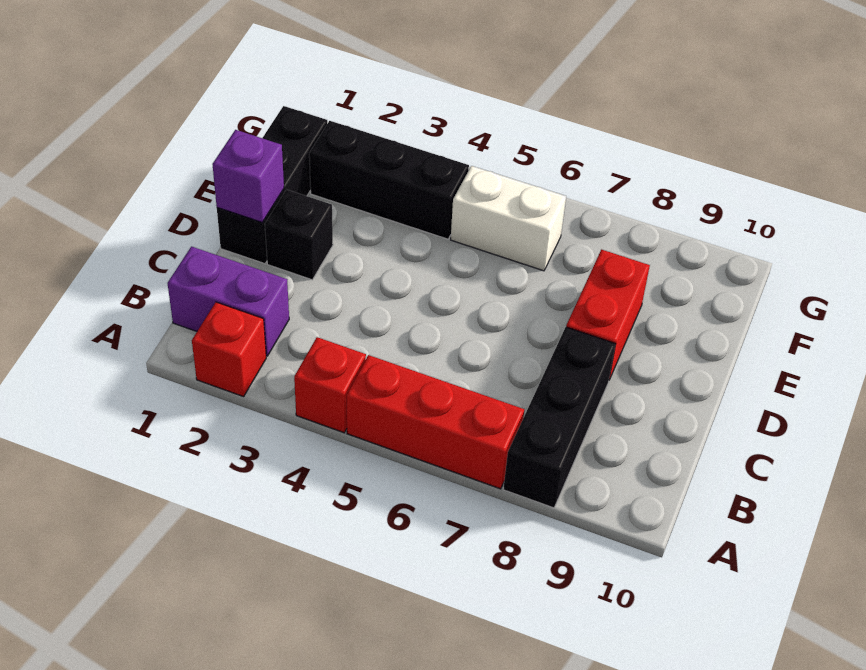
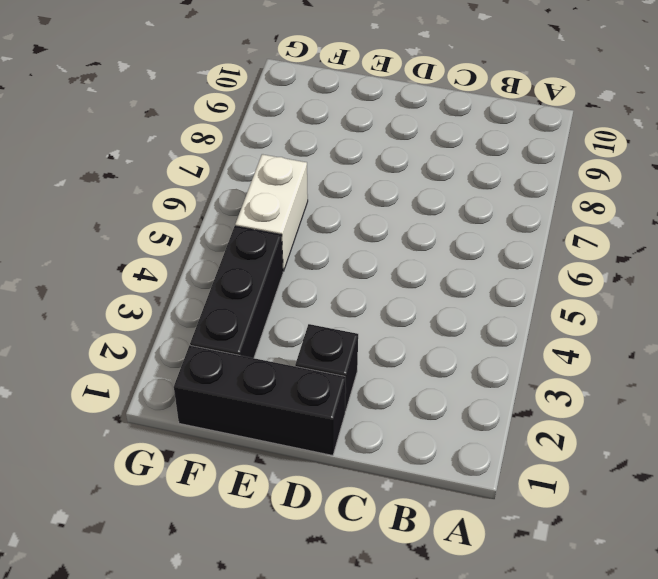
none -> red 1x1 brick [192,302,266,397]
none -> red 1x1 brick [294,337,366,433]

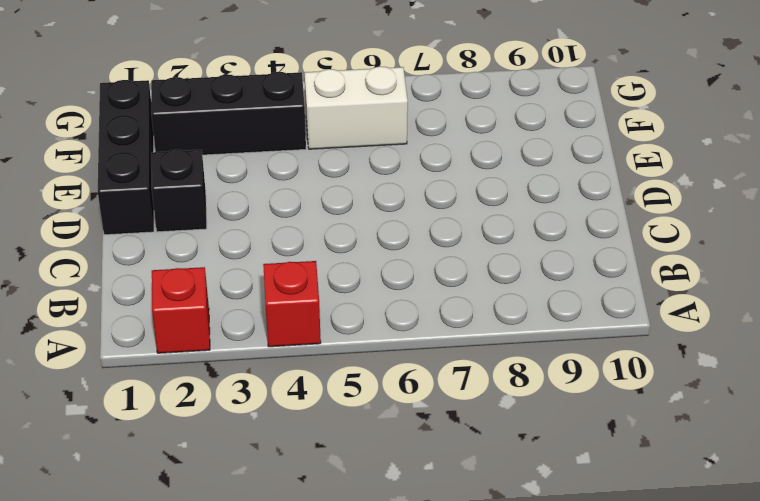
none -> red 1x3 brick [347,355,524,489]
none -> black 1x3 brick [503,327,615,508]

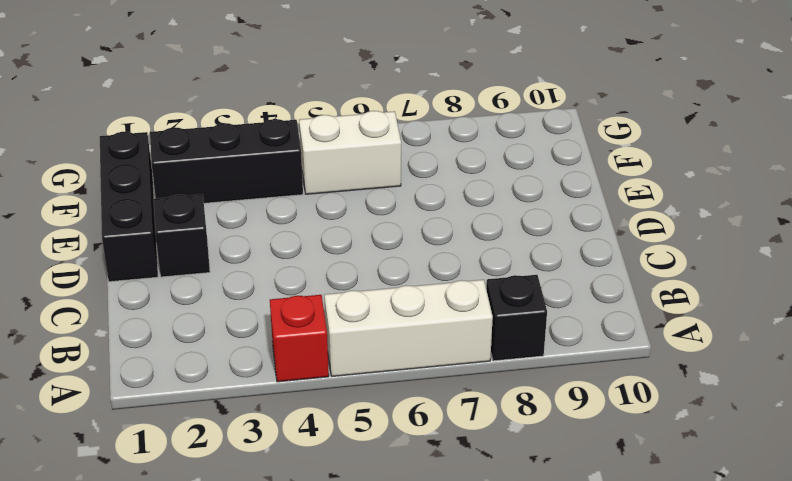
white 1x3 brick [324,280,493,376] -> red 1x3 brick [347,355,524,489]
black 1x1 brick [486,275,547,361] -> black 1x3 brick [503,327,615,508]
none -> red 1x1 brick [192,302,266,397]
none -> purple 1x2 brick [168,247,289,356]

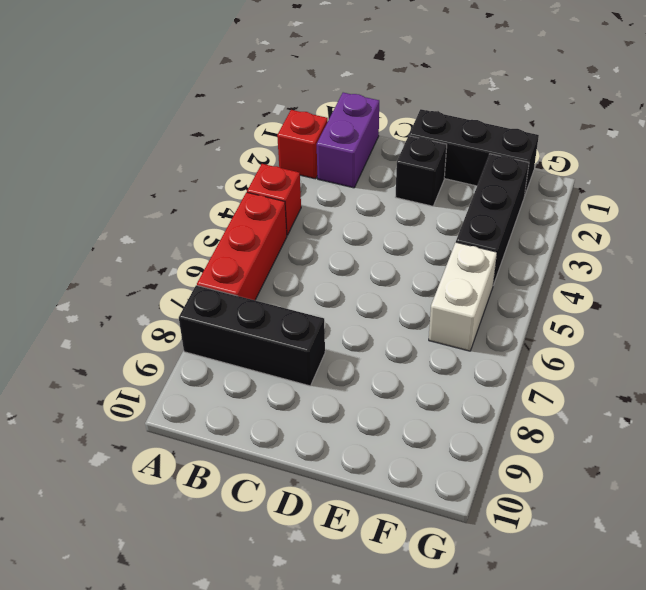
none -> red 1x2 brick [566,250,650,380]
none -> purple 1x1 brick [212,130,284,222]

